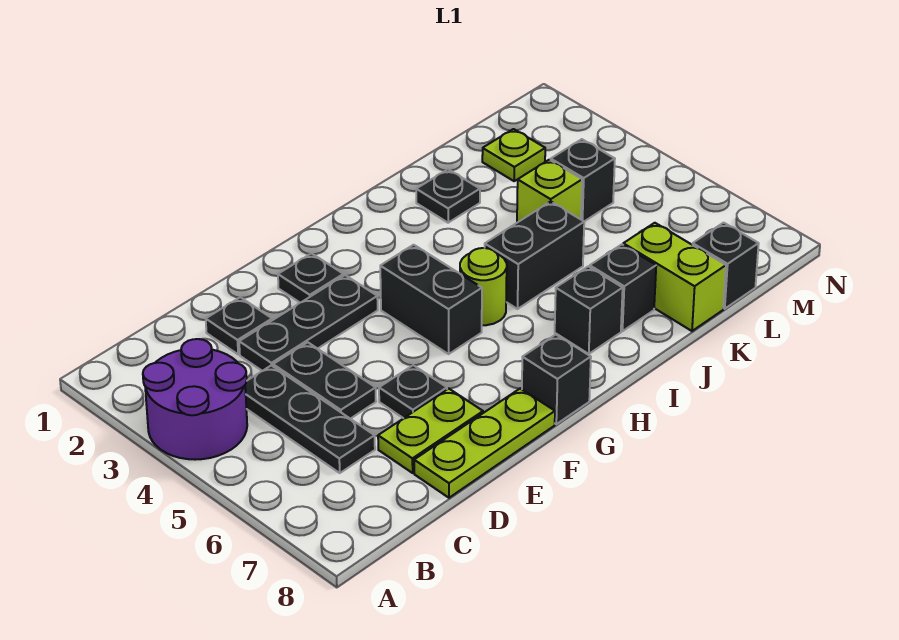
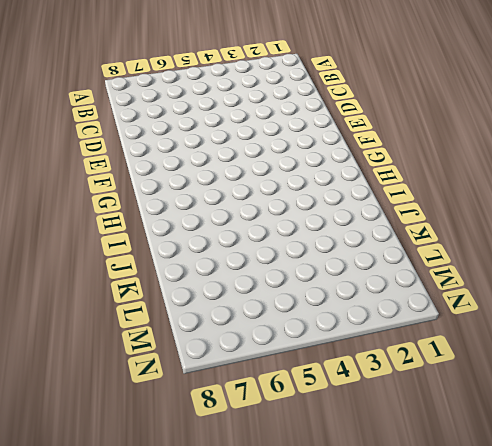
none -> purple 2x2 round brick [143,339,247,460]
none -> black 1x3 plate [245,365,375,473]
none -> black 1x1 plate [206,297,272,354]

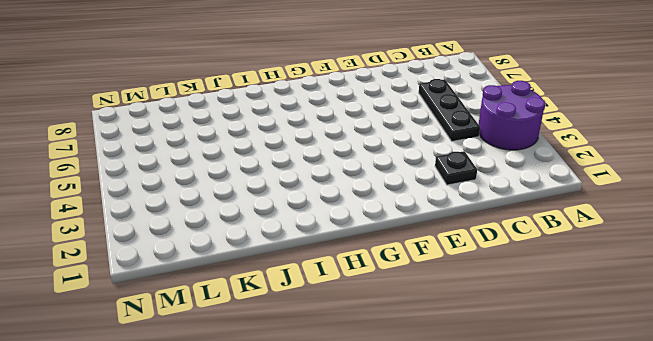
none -> black 1x3 plate [239,275,378,371]
none -> black 1x2 plate [273,342,376,419]
none -> lime 1x2 plate [378,388,483,473]

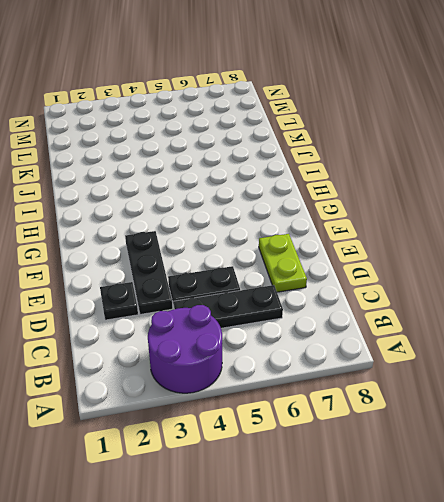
none -> lime 1x3 plate [414,388,555,498]
none -> black 1x1 plate [379,365,447,418]
none -> black 1x1 plate [278,253,344,303]

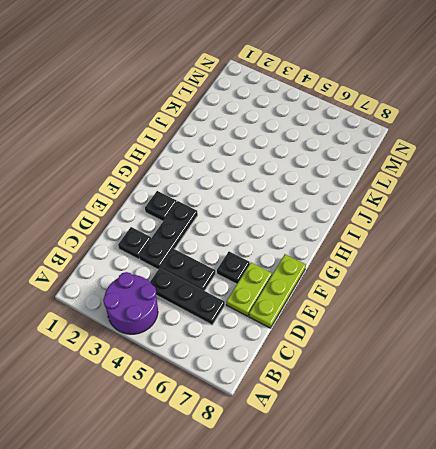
none -> black 1x2 brick [380,245,482,354]
none -> black 1x1 brick [522,335,591,424]
none -> lime 1x1 round brick [460,248,507,325]

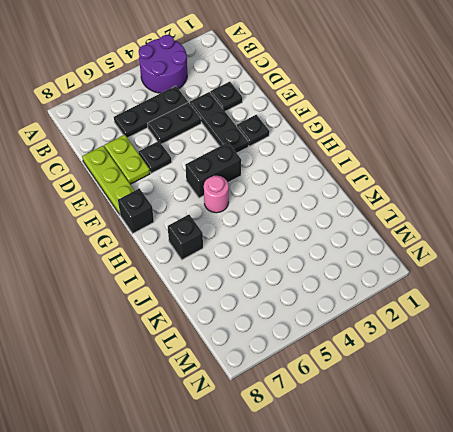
pink 1x1 round brick [204,176,229,213] -> lime 1x1 round brick [460,248,507,325]
none -> black 1x2 brick [485,202,584,309]
none -> black 1x1 plate [416,169,480,223]
none -> black 1x1 brick [590,244,656,331]

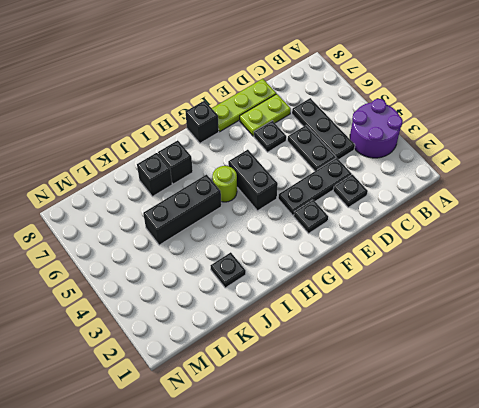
black 1x3 brick [143,175,221,245] -> black 1x2 brick [485,202,584,309]
none -> lime 1x1 brick [517,160,582,223]
none -> lime 1x2 brick [623,223,726,331]
none -> lime 1x1 plate [482,129,545,181]

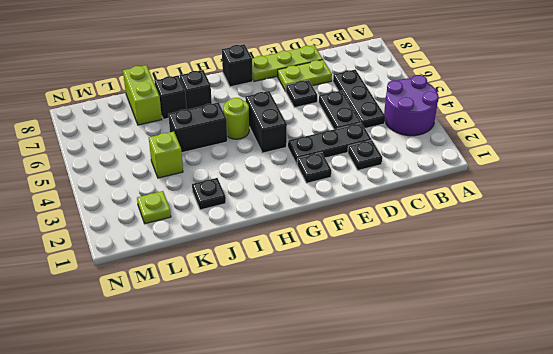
none -> black 1x1 brick [551,139,615,221]
none -> black 1x1 brick [693,223,759,309]

